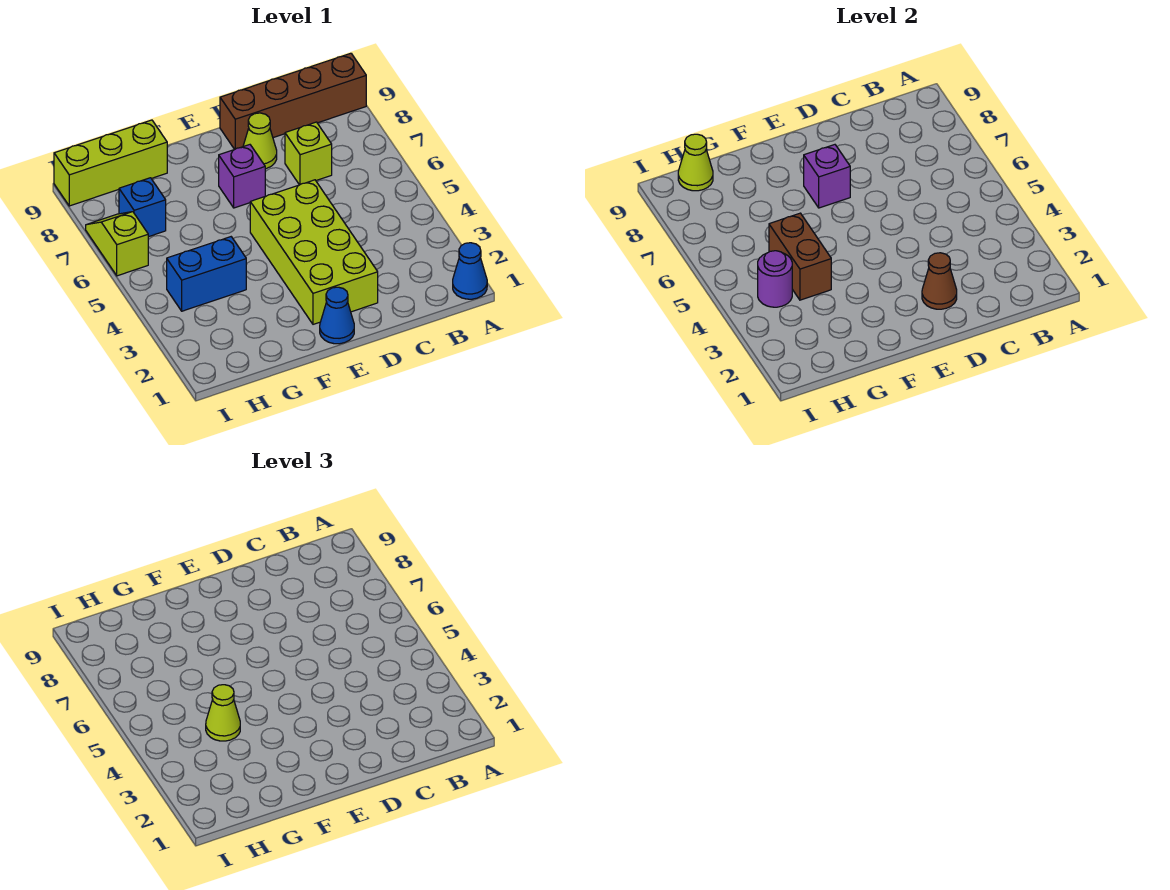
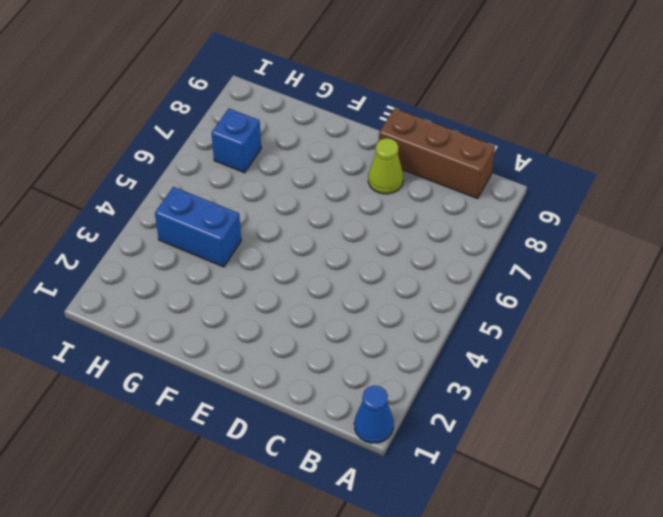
brown 1x3 brick [379,108,495,199] -> brown 1x4 brick [220,53,366,149]
none -> lime 1x1 brick [285,122,332,185]
none -> lime 2x4 brick [250,180,378,324]
none -> blue 1x1 cone [320,287,354,344]

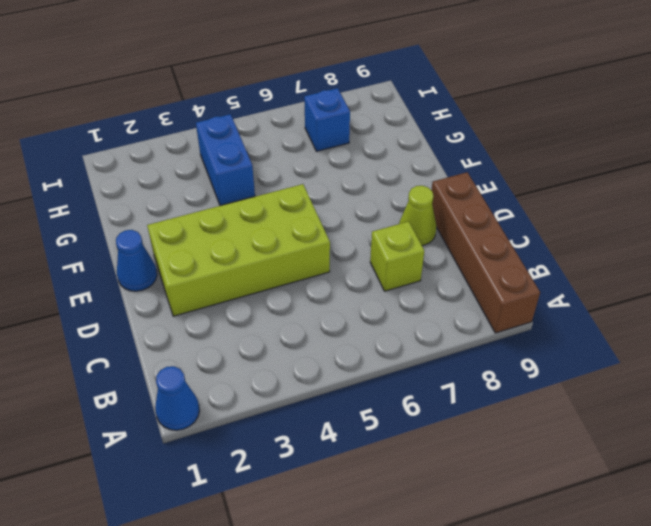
none -> purple 1x1 brick [219,145,265,208]
none -> lime 1x3 brick [54,120,167,206]
none -> lime 1x2 slope [86,212,148,276]

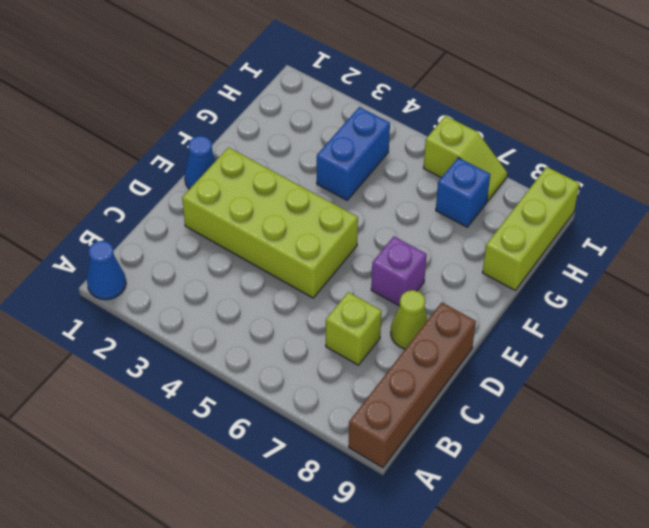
none -> brown 1x1 cone [922,253,957,309]
none -> purple 1x1 brick [804,145,850,208]
none -> brown 1x2 brick [769,213,831,300]

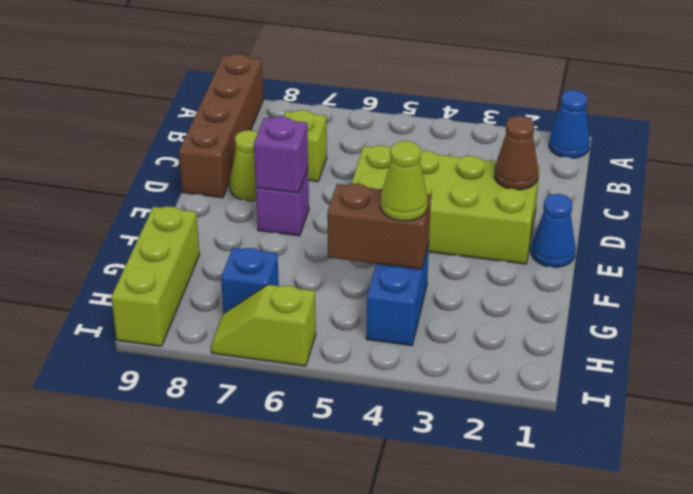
none -> purple 1x1 round brick [758,251,792,307]
none -> lime 1x1 cone [678,134,713,191]

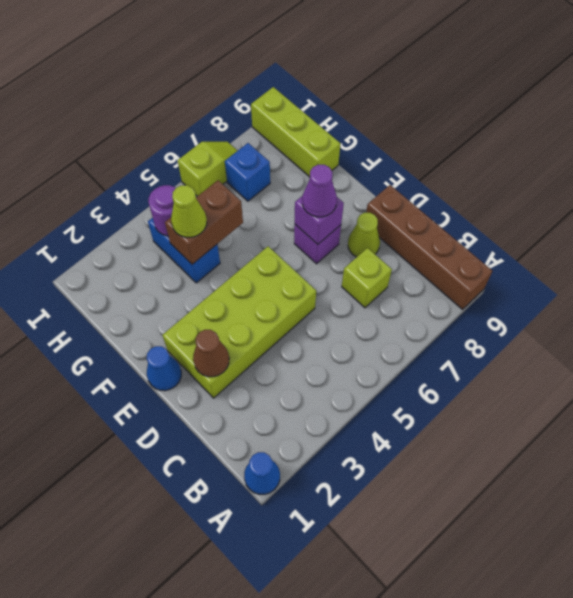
purple 1x1 cone [302,165,337,217] -> none
none -> lime 1x1 cone [678,134,713,191]

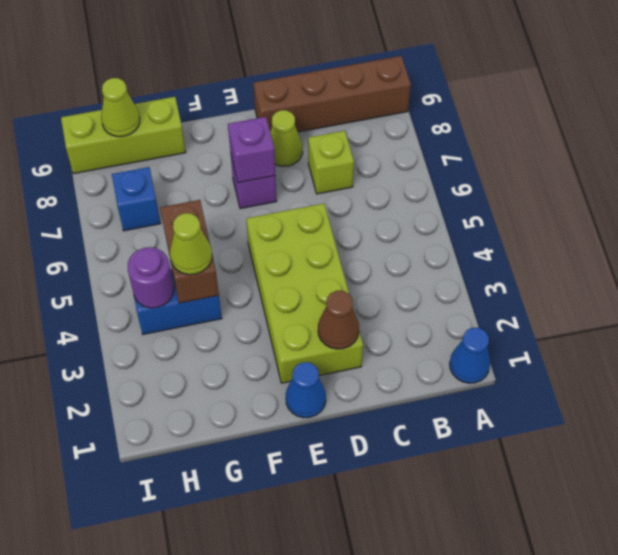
none -> lime 1x2 slope [86,212,148,276]

